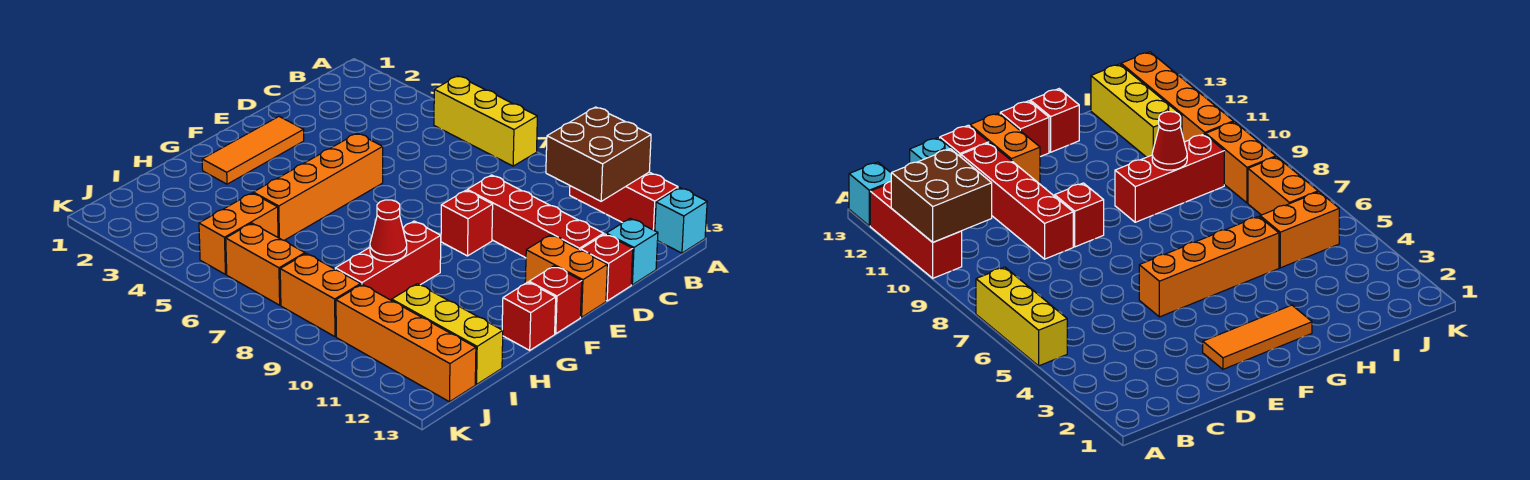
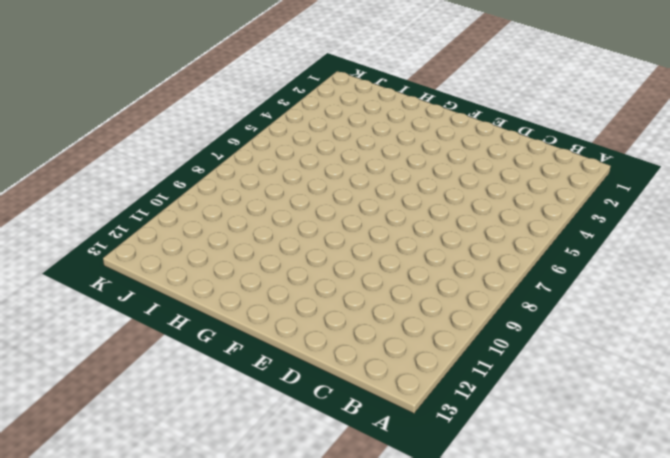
none -> yellow 1x3 brick [434,76,537,166]
none -> red 1x3 brick [570,172,678,231]
none -> cyan 1x1 brick [655,188,707,253]

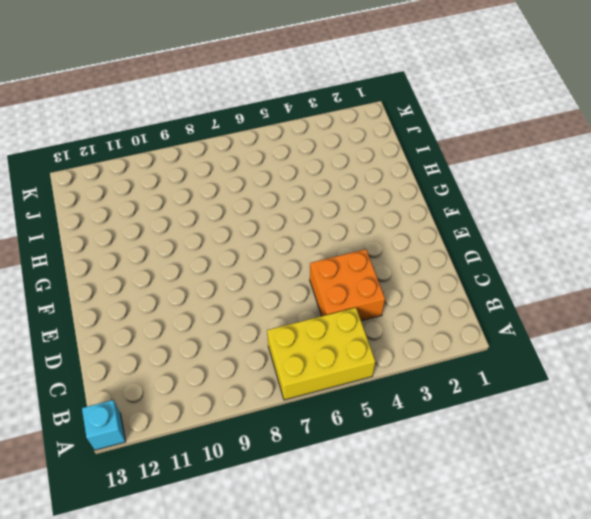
yellow 2x3 brick [267,308,375,400] -> yellow 1x3 brick [434,76,537,166]
orange 2x2 brick [310,249,385,321] -> none
none -> red 1x3 brick [570,172,678,231]
none -> cyan 1x1 brick [606,218,658,285]
none -> red 1x4 brick [467,175,604,258]

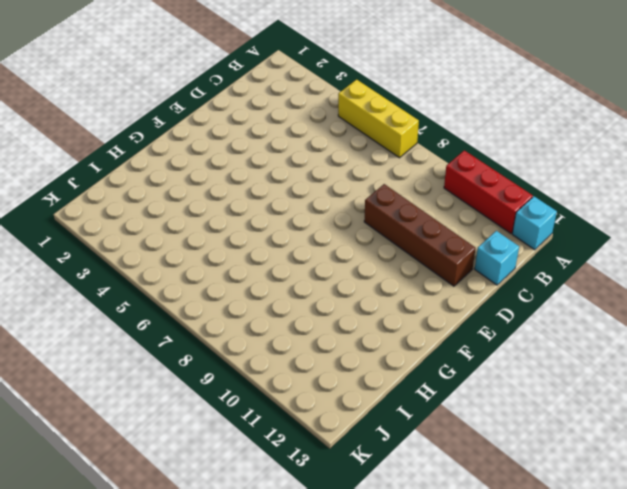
brown 1x4 brick [364,184,475,286] -> red 1x4 brick [467,175,604,258]
none -> red 1x1 brick [581,234,633,301]
none -> orange 1x3 tile [202,117,304,184]
none -> orange 1x4 brick [253,133,383,240]

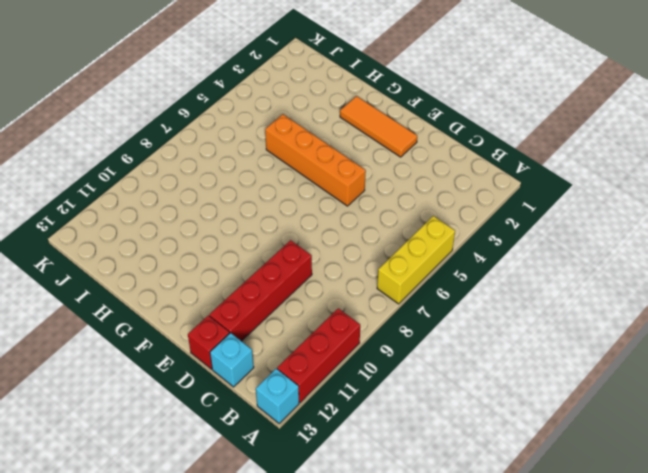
none -> red 1x1 brick [441,190,493,256]
none -> orange 1x2 brick [525,235,607,317]
none -> red 1x1 brick [529,266,582,334]

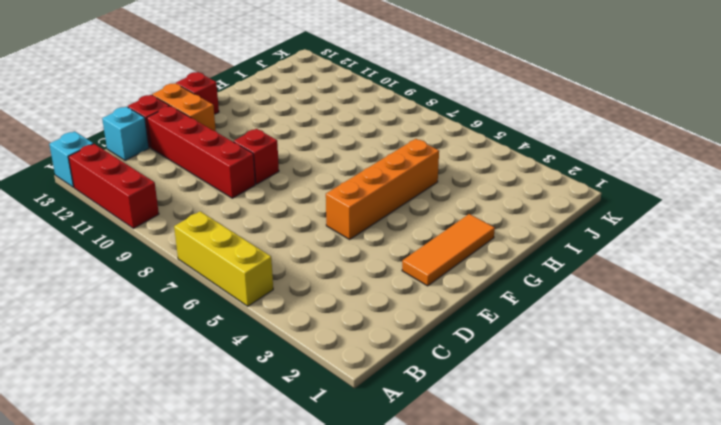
none -> red 1x3 brick [335,221,441,300]
none -> red 1x1 brick [502,282,556,350]
none -> orange 1x2 brick [199,193,278,274]

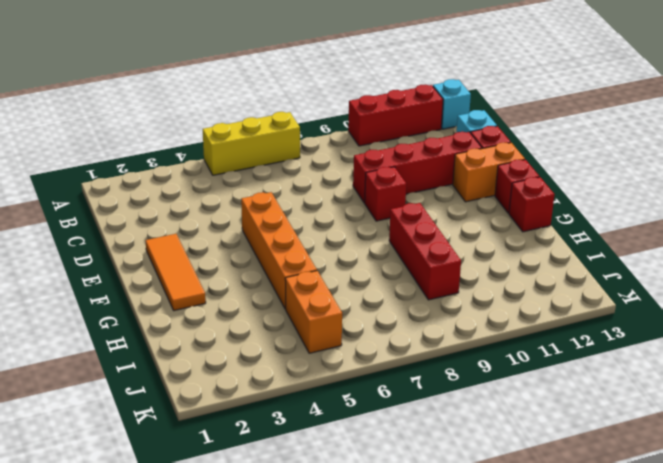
none -> yellow 1x3 brick [392,284,503,384]
none -> orange 1x2 brick [226,223,305,305]
none -> orange 1x2 brick [280,253,361,337]

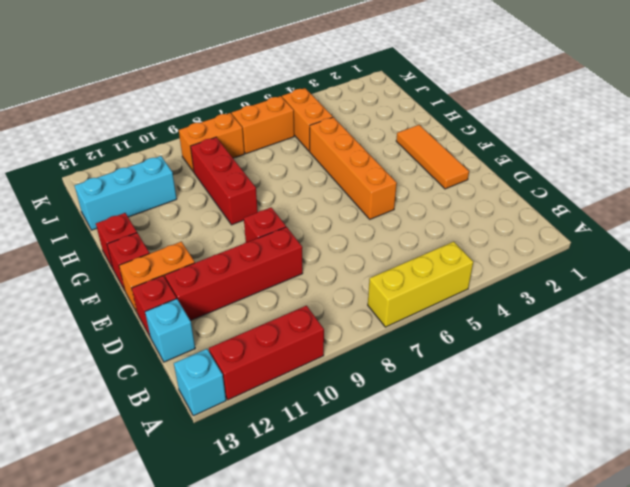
cyan 1x3 brick [74,156,177,230] -> yellow 1x3 brick [392,284,503,384]
none -> orange 1x4 brick [336,284,476,402]
none -> brown 2x2 brick [546,107,651,201]
none -> red 1x1 cone [370,200,407,262]

